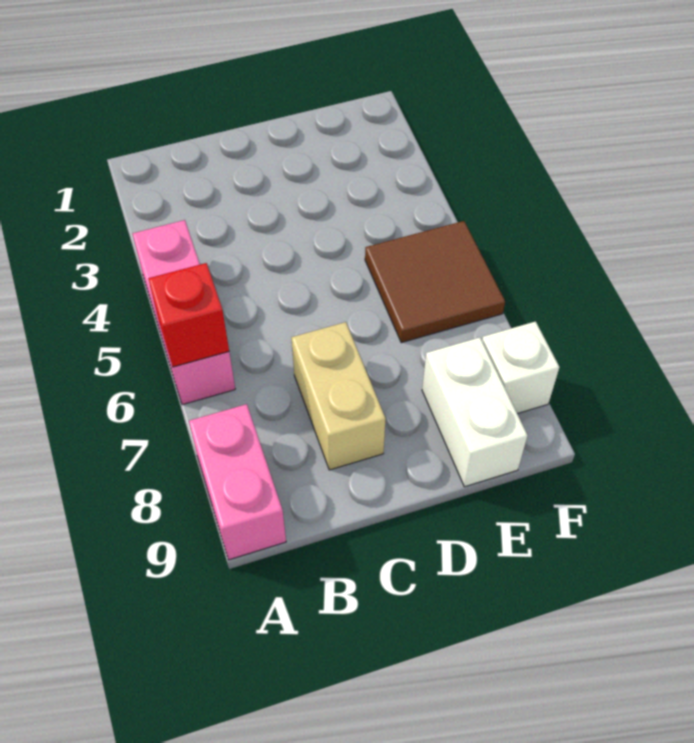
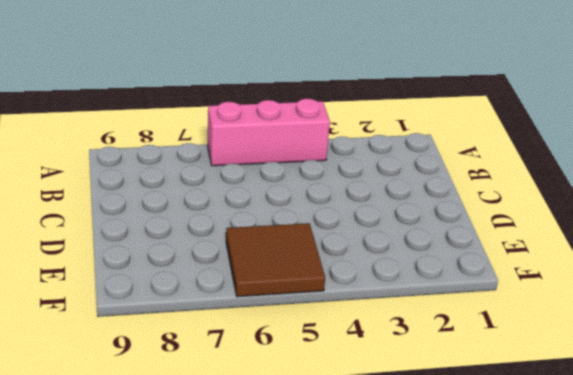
none -> pink 1x2 brick [189,404,286,560]
none -> tan 1x2 brick [291,322,386,470]

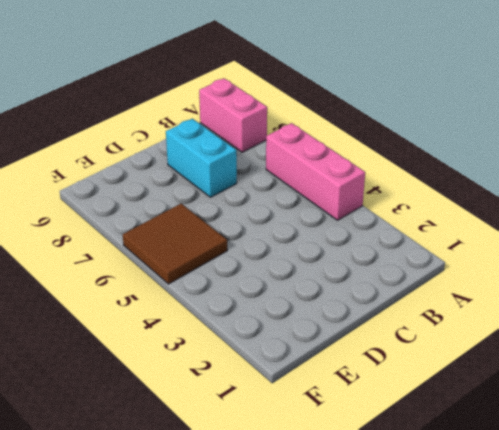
cyan 1x2 brick [166,119,237,197] -> tan 1x2 brick [291,322,386,470]
none -> white 1x2 brick [422,337,528,487]
none -> white 1x1 brick [482,322,559,414]

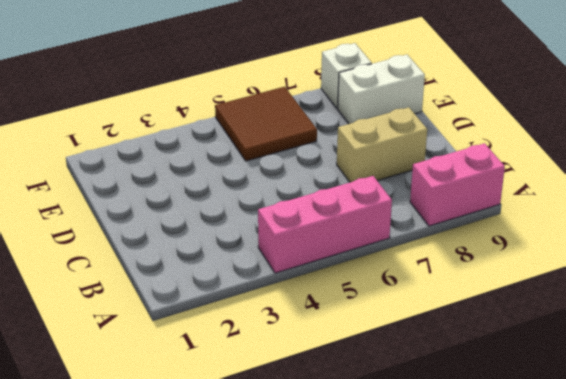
none -> red 1x1 brick [148,263,229,367]

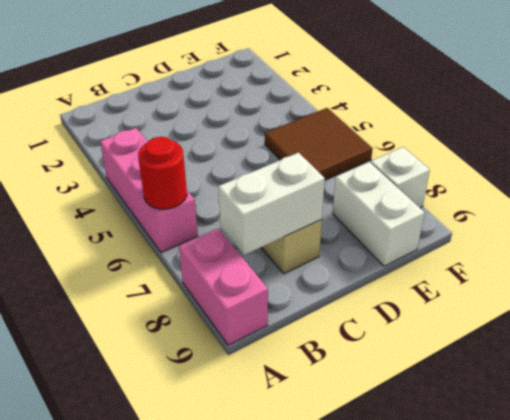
red 1x1 round brick [138,137,187,209] -> red 1x1 brick [148,263,229,367]
white 1x2 brick [218,153,325,255] -> none

